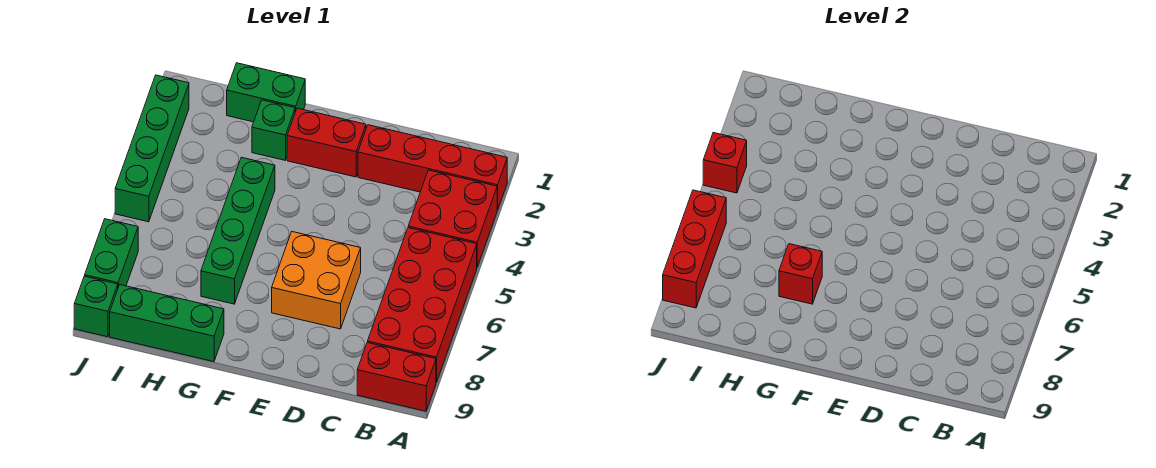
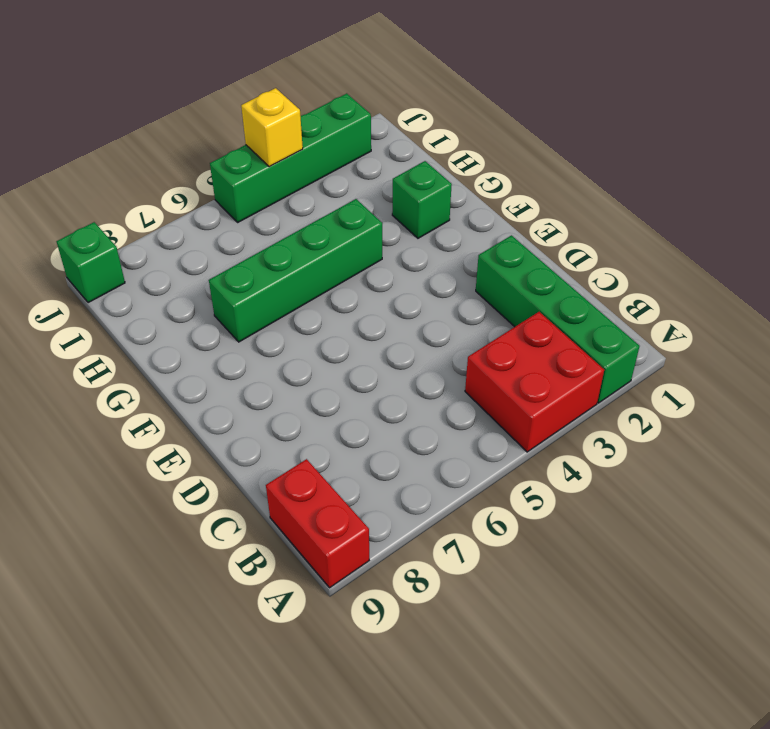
green 1x4 brick [476,235,640,403] -> red 1x4 brick [358,125,507,210]
yellow 1x1 brick [241,88,303,167] -> red 1x1 brick [703,133,747,193]
none -> red 2x4 brick [368,228,477,382]
none -> orange 2x2 brick [272,232,361,329]
none -> red 1x2 brick [287,108,366,177]

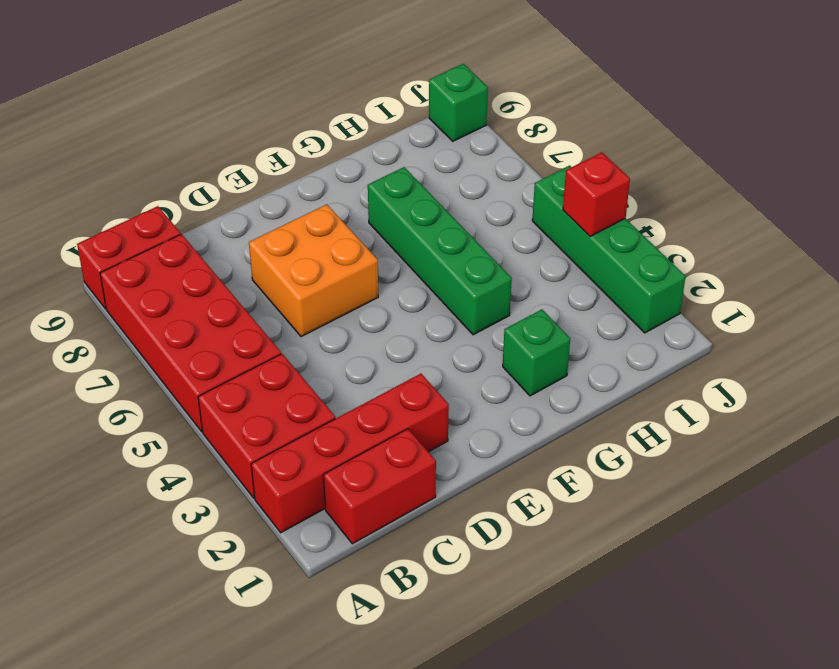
red 1x2 brick [323,429,436,544] -> red 1x2 brick moved to [287,108,366,177]
none -> green 1x2 brick [227,63,305,122]
none -> green 1x3 brick [110,285,224,362]
none -> green 1x2 brick [85,219,138,287]

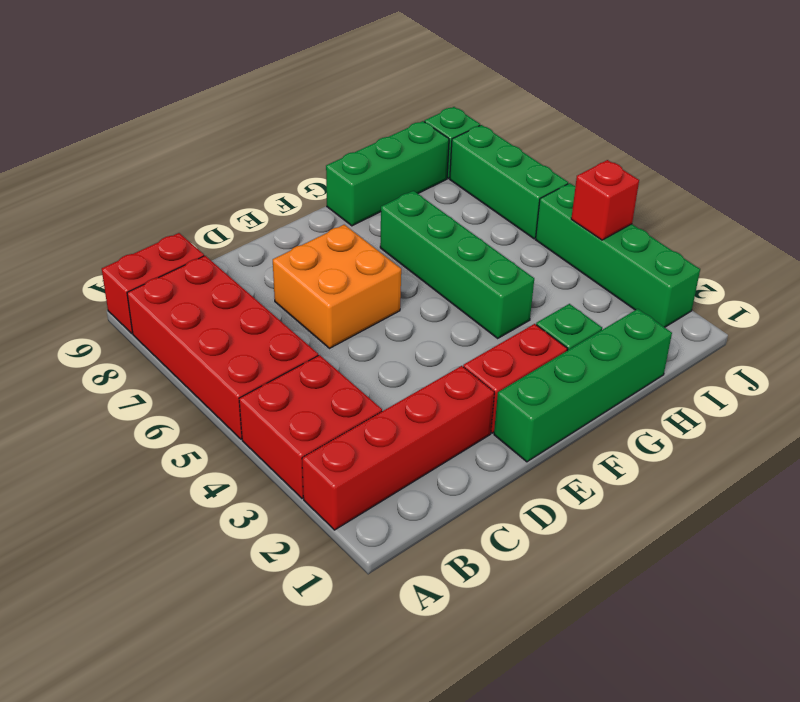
green 1x4 brick [494,309,672,462] -> green 1x2 brick [227,63,305,122]
green 1x3 brick [450,125,568,239] -> green 1x2 brick [85,219,138,287]
none -> red 1x1 brick [779,244,822,304]
none -> red 1x3 brick [663,190,726,308]

